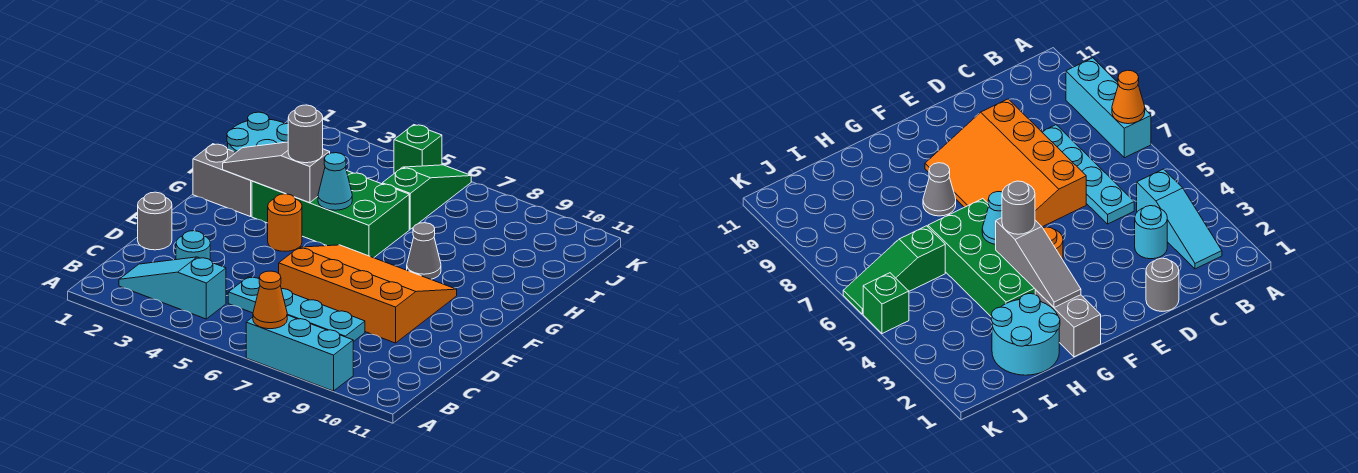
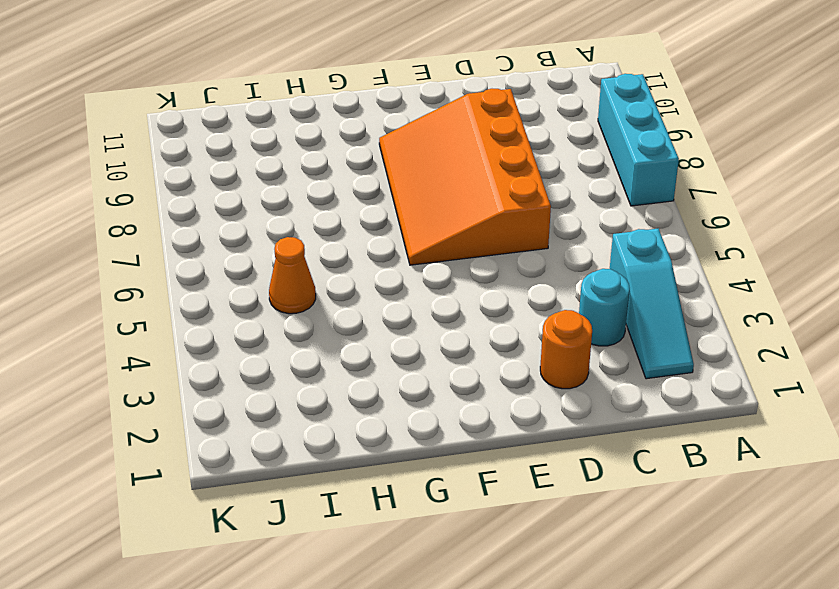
orange 1x1 round brick [540,310,592,389] -> orange 1x1 round brick moved to [268,194,302,251]
orange 1x1 cone [269,237,316,314] -> orange 1x1 cone moved to [253,271,287,329]
none -> cyan 1x4 plate [228,277,365,342]
none -> grey 1x1 round brick [138,192,172,250]
none -> grey 1x2 brick [193,144,252,217]

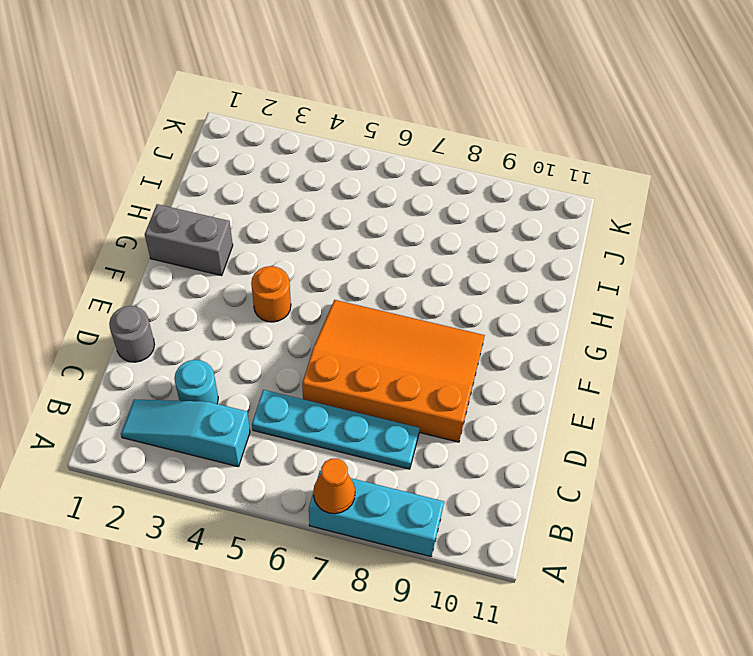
none -> green 2x4 brick [252,170,409,258]
none -> grey 1x1 cone [407,223,441,279]
none -> cyan 2x2 round brick [227,112,288,152]

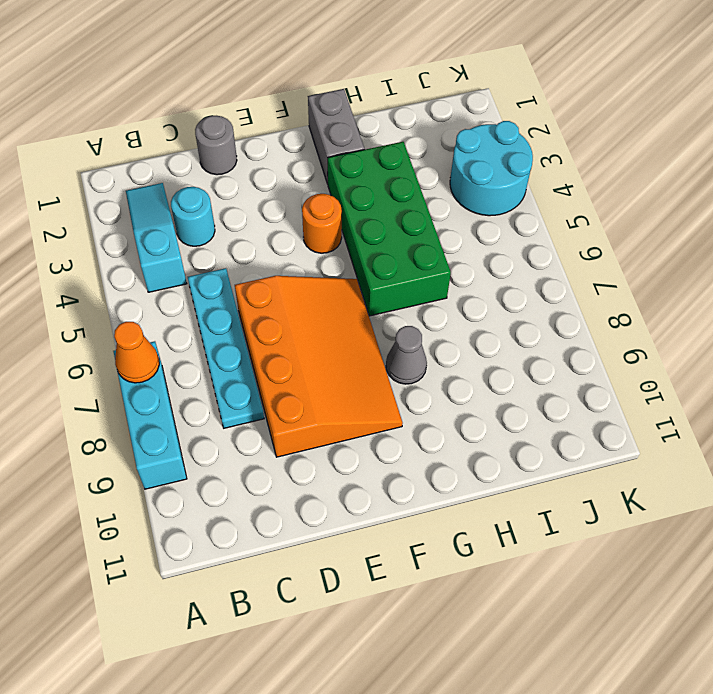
cyan 2x2 round brick [450,121,533,216] -> cyan 2x2 round brick moved to [227,112,288,152]
none -> green 1x3 slope [382,165,471,229]
none -> green 1x1 brick [394,125,442,173]
none -> grey 1x3 slope [223,142,330,203]

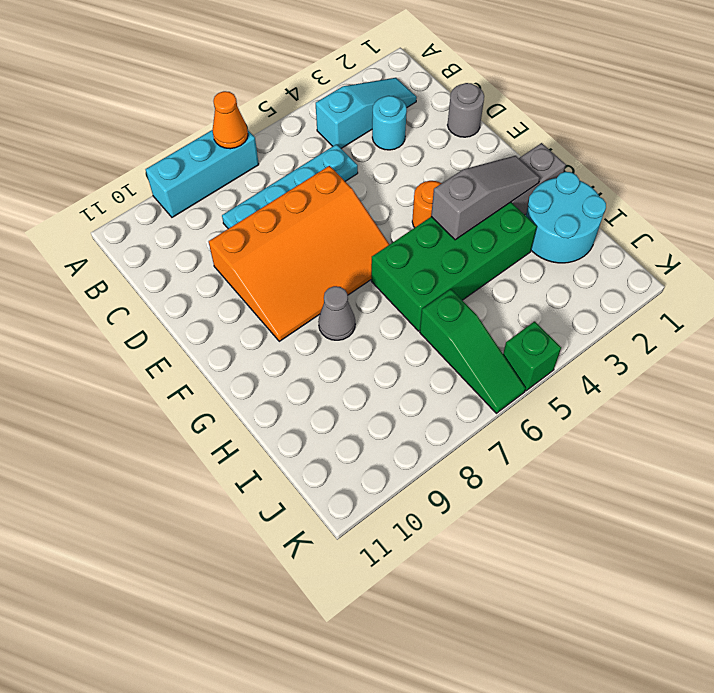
none -> cyan 1x1 cone [318,153,352,210]
none -> grey 1x1 round brick [288,105,323,163]

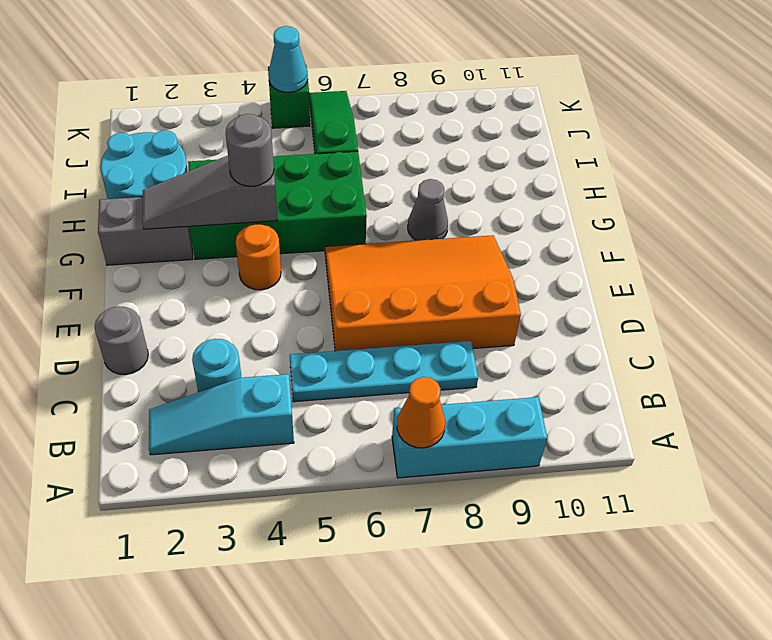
cyan 1x1 cone [268,26,308,92] -> cyan 1x1 cone moved to [318,153,352,210]

